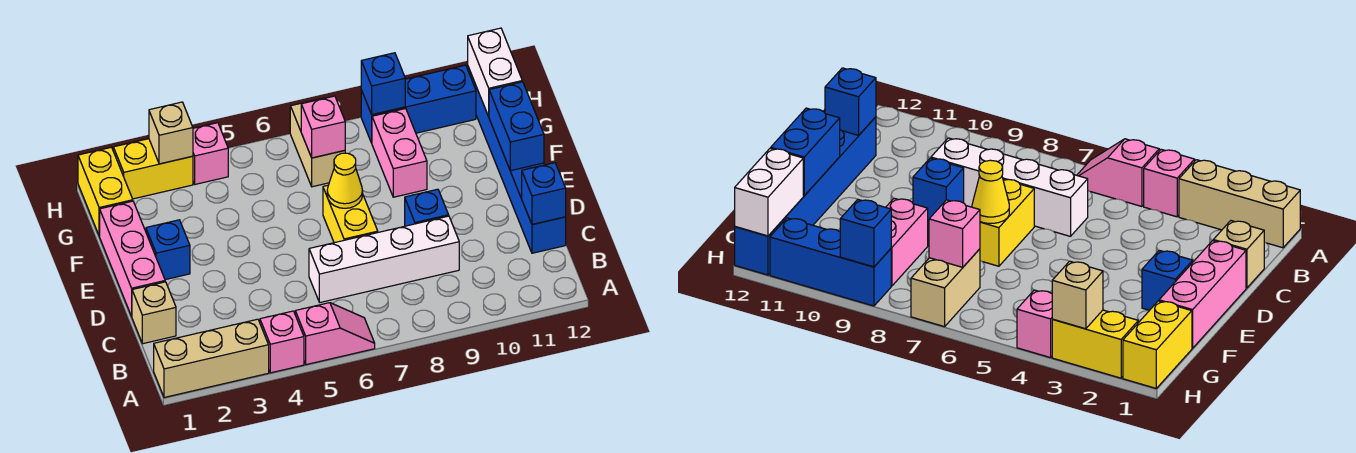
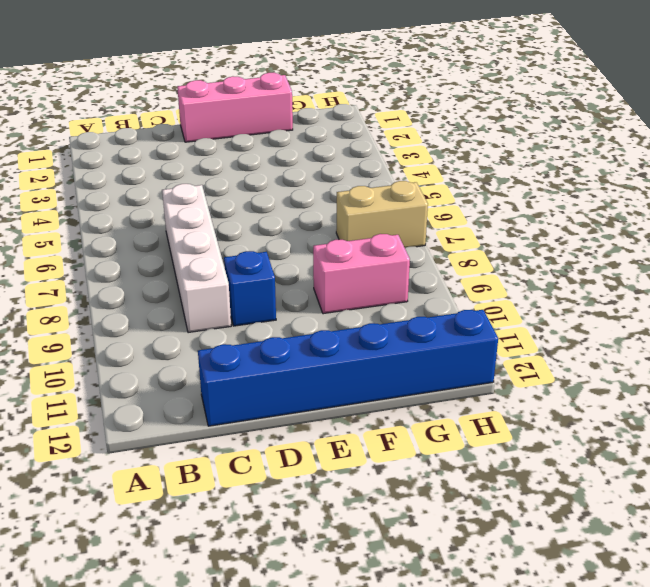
none -> tan 1x3 brick [154,319,269,397]
none -> pink 1x1 brick [260,311,304,373]
none -> pink 1x2 slope [295,303,375,365]

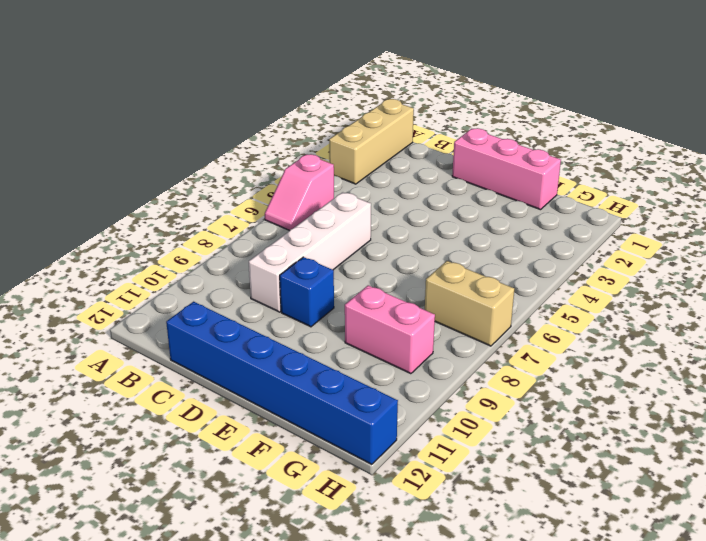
none -> pink 1x1 brick [260,311,304,373]
none -> tan 1x1 brick [132,282,176,344]
none -> yellow 1x2 brick [323,185,378,243]

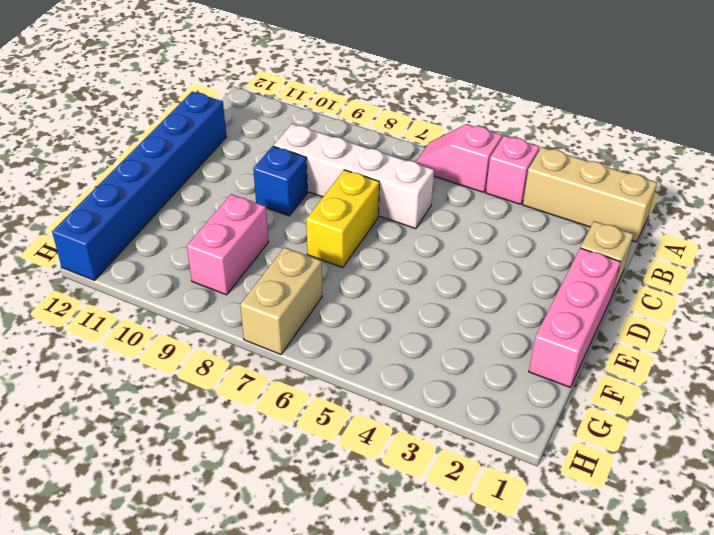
none -> blue 1x1 brick [146,220,190,280]
none -> yellow 1x2 brick [78,147,133,236]
none -> yellow 1x2 brick [113,139,193,199]

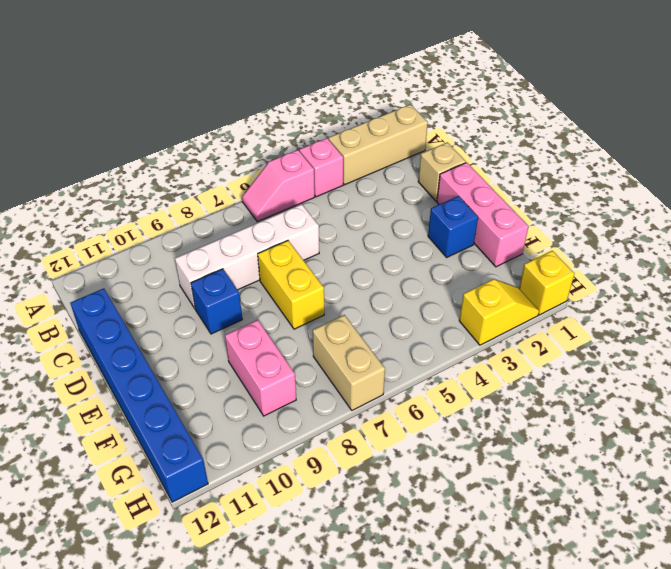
yellow 1x1 brick [519,251,574,315] -> yellow 1x2 brick [78,147,133,236]
yellow 1x2 slope [459,279,539,345] -> yellow 1x2 brick [113,139,193,199]
none -> pink 1x1 brick [193,123,228,184]
none -> blue 1x3 brick [361,65,476,143]
none -> blue 1x1 brick [522,163,566,225]

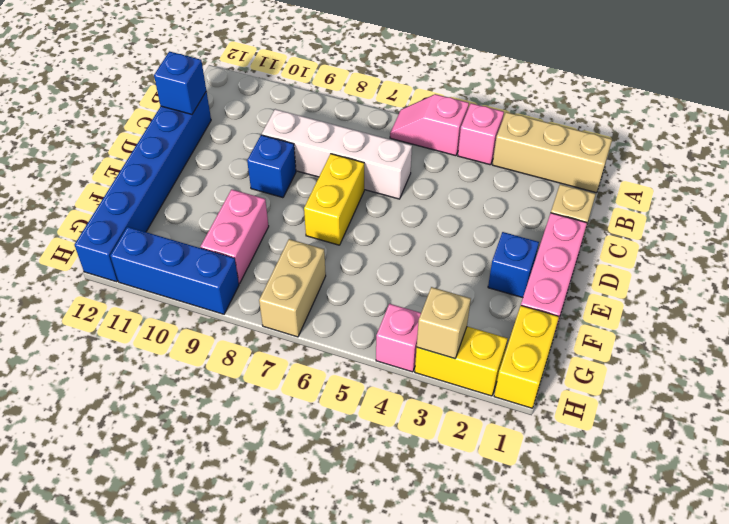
none -> yellow 1x1 cone [327,153,363,208]
none -> blue 1x2 brick [489,82,544,171]
none -> pink 1x1 brick [301,96,345,158]

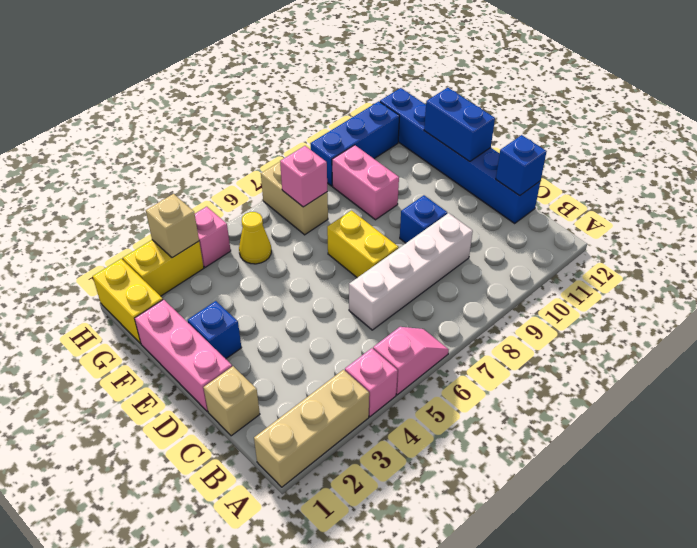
yellow 1x1 cone [239,212,271,264] -> yellow 1x1 cone moved to [327,153,363,208]
none -> white 1x2 brick [468,28,522,117]
none -> blue 1x1 brick [361,53,405,115]

